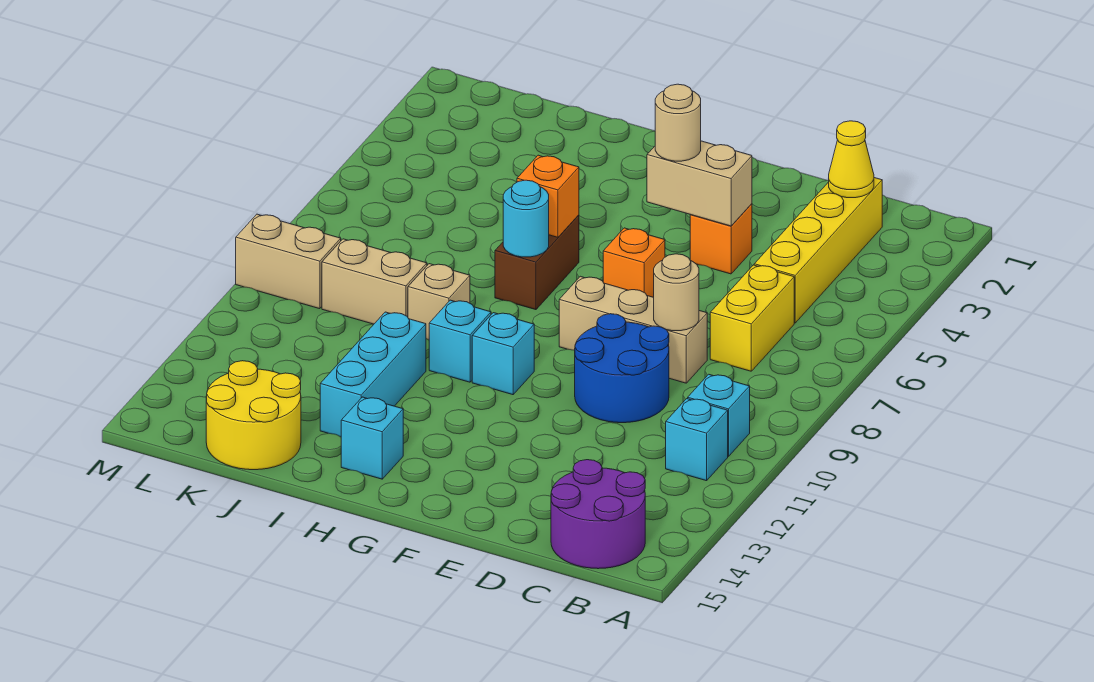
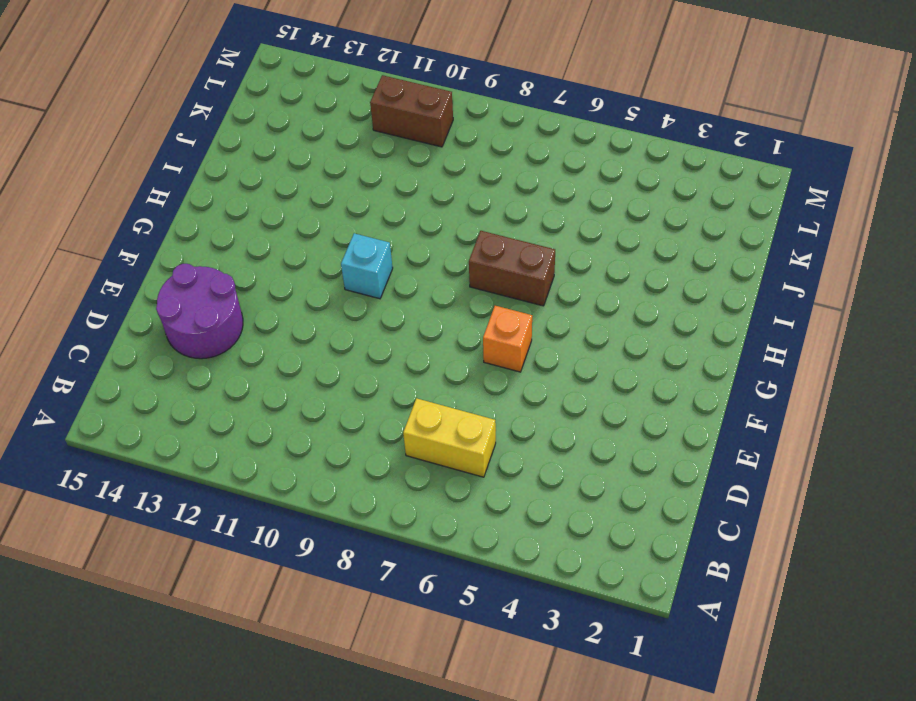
purple 2x2 round brick [156,264,243,359] -> purple 2x2 round brick moved to [551,460,645,569]
brown 1x2 brick [370,75,453,147] -> none
none -> cyan 1x1 brick [688,374,750,456]
none -> cyan 1x1 brick [666,399,728,481]
none -> yellow 1x4 brick [754,178,882,323]

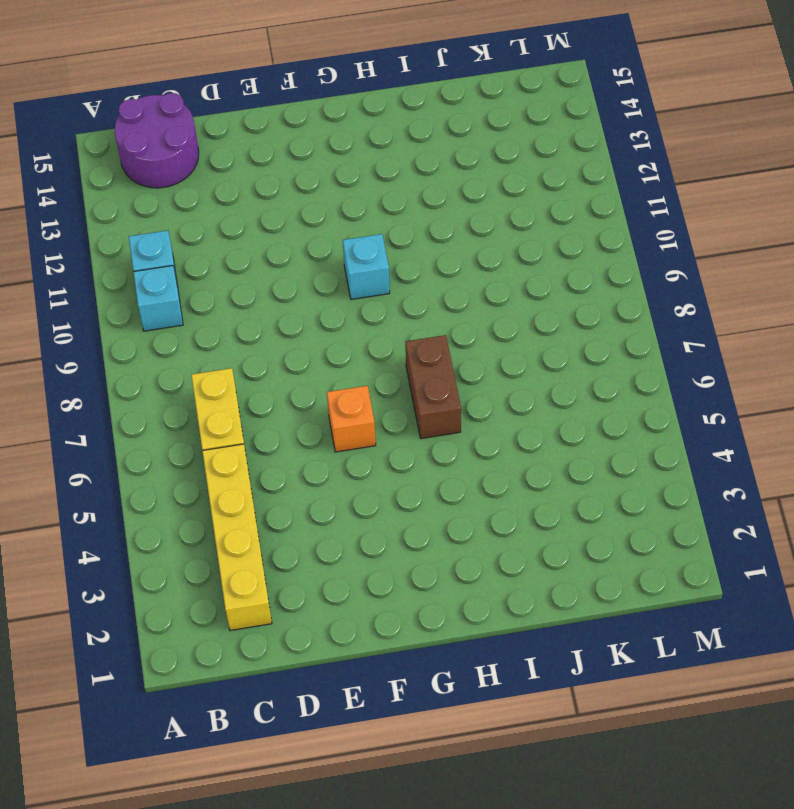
none -> tan 1x3 brick [559,276,707,383]
none -> blue 2x2 round brick [575,314,669,423]
none -> orange 1x1 brick [690,204,752,274]

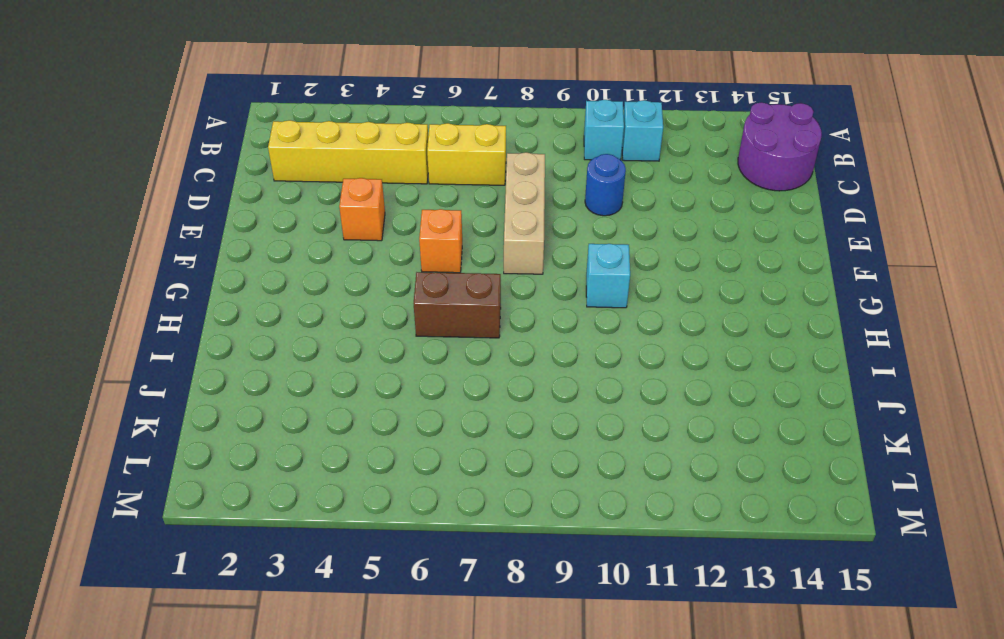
blue 1x1 round brick [585,154,626,216] -> blue 2x2 round brick [575,314,669,423]
none -> cyan 1x1 brick [429,300,491,382]
none -> cyan 1x1 brick [341,397,403,479]
none -> tan 1x1 brick [408,264,470,340]

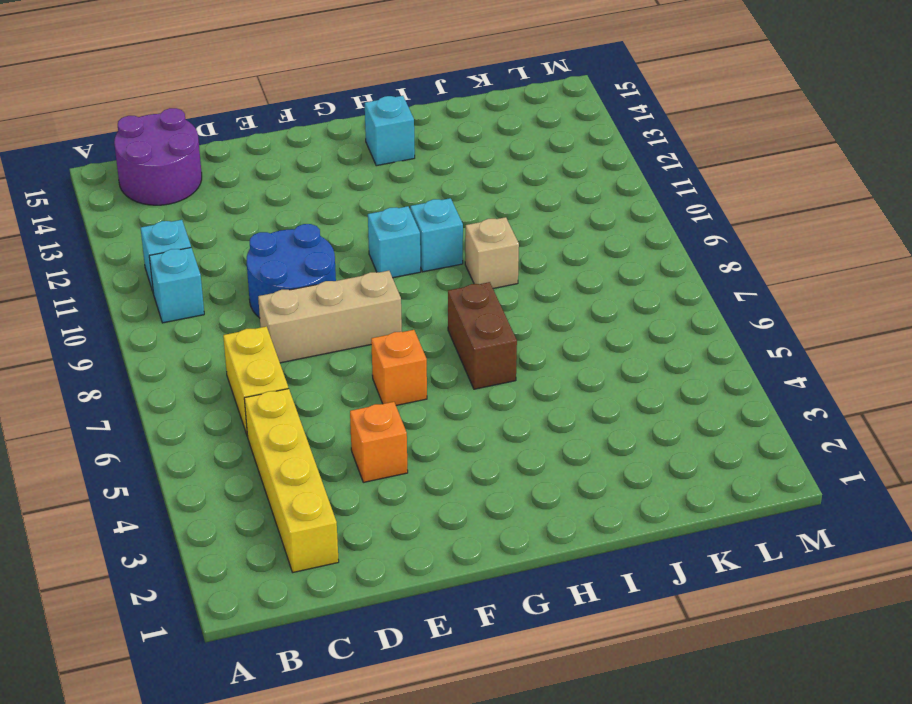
none -> cyan 1x3 brick [320,312,426,437]
none -> tan 1x2 brick [322,239,427,324]
none -> yellow 2x2 round brick [206,361,301,470]

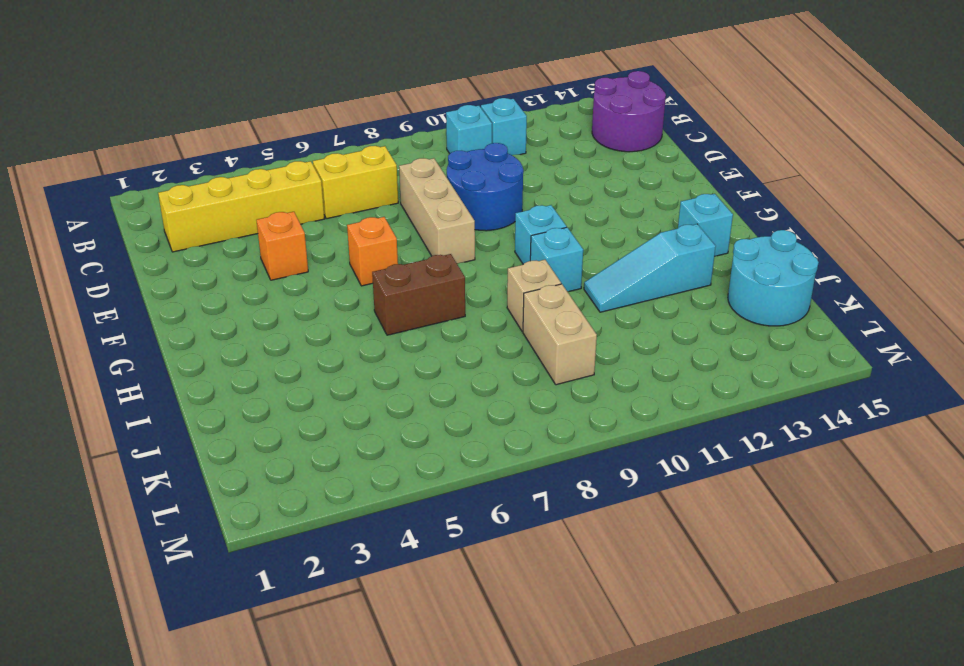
cyan 1x3 slope [584,224,716,312] -> cyan 1x3 brick [320,312,426,437]
cyan 2x2 round brick [728,230,819,326] -> yellow 2x2 round brick [206,361,301,470]
none -> tan 1x2 brick [236,214,341,309]
none -> yellow 1x1 cone [829,121,874,198]
none -> tan 1x1 round brick [654,254,699,331]

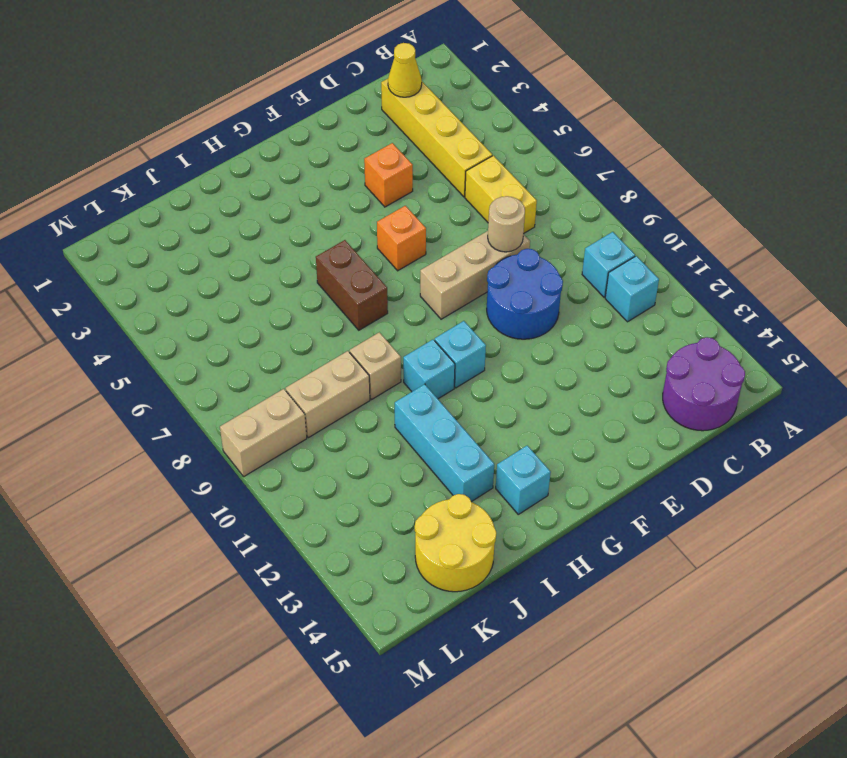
none -> tan 1x2 brick [647,141,752,226]
none -> orange 1x1 brick [517,155,579,237]
none -> cyan 1x1 round brick [503,180,549,257]

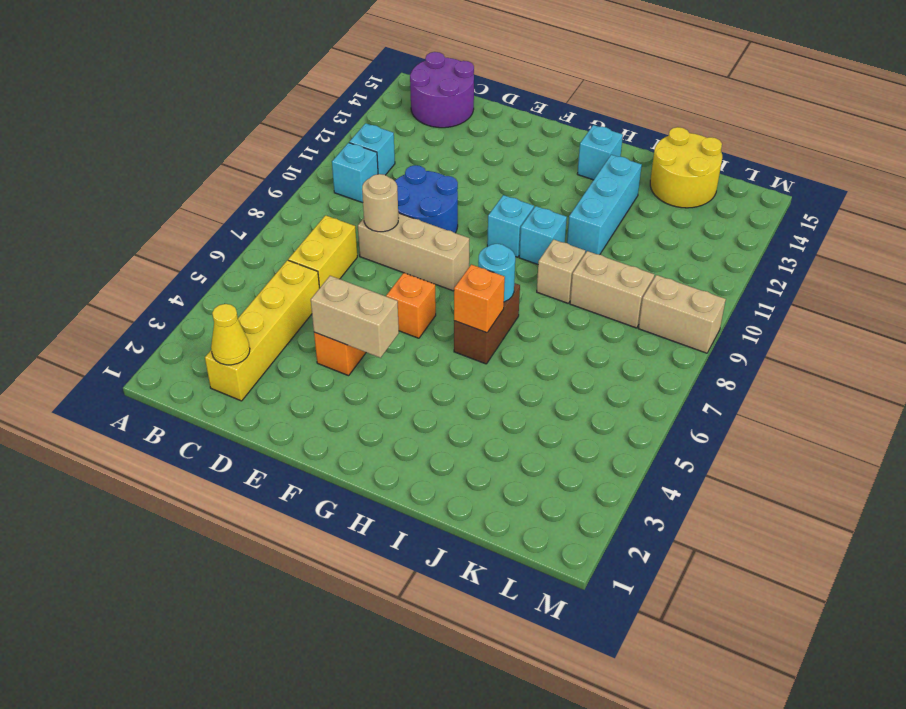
none -> tan 1x1 round brick [655,84,701,161]

